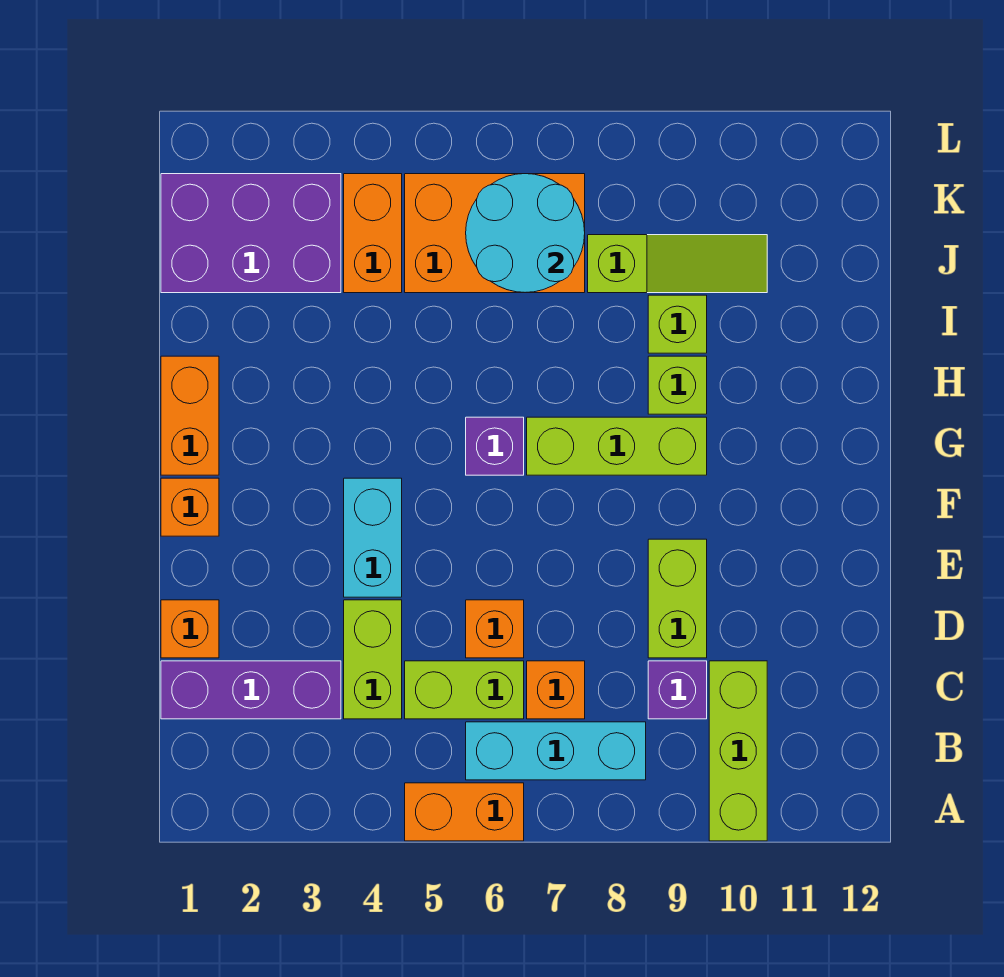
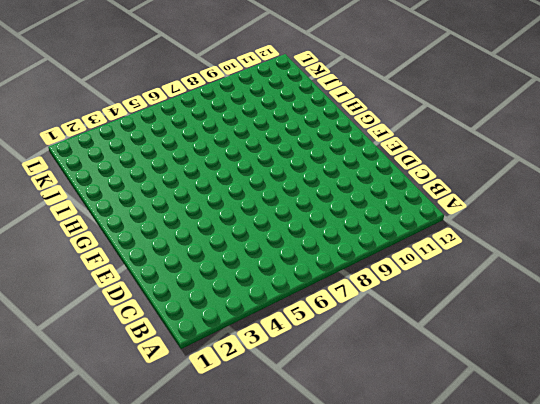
none -> orange 1x2 brick [405,783,524,841]
none -> lime 1x3 brick [709,661,767,841]
none -> cyan 1x3 brick [466,722,646,780]

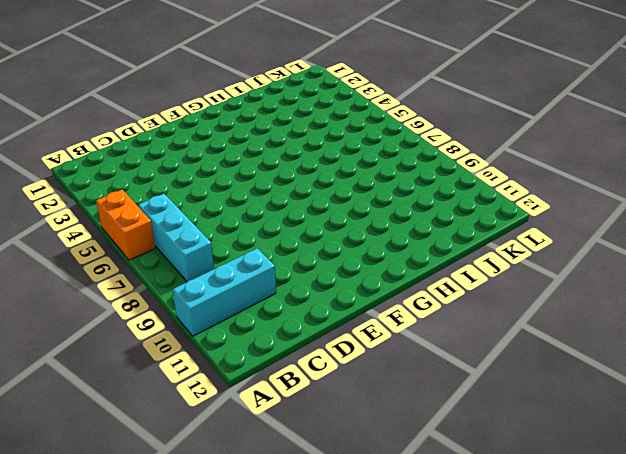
cyan 1x3 brick [173,248,276,336] -> lime 1x3 brick [709,661,767,841]
none -> purple 1x3 brick [161,661,341,719]
none -> lime 1x2 brick [344,600,402,719]
none -> lime 1x2 brick [405,661,524,719]

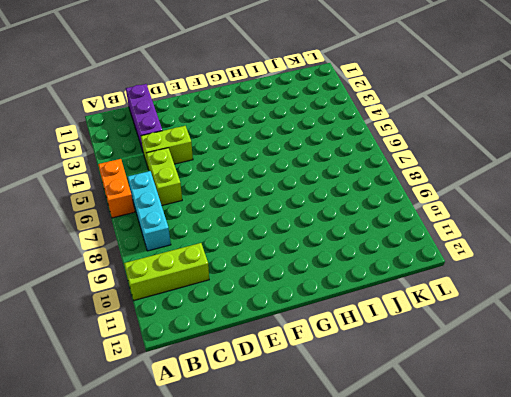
none -> orange 1x1 brick [527,661,585,719]
none -> purple 1x1 brick [648,661,707,719]
none -> orange 1x1 brick [161,600,219,658]

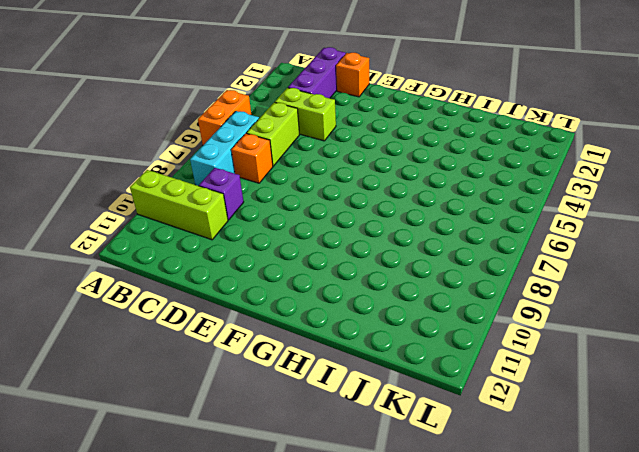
none -> orange 1x1 brick [466,600,524,658]
none -> lime 1x2 brick [648,539,707,658]
none -> cyan 1x2 brick [344,478,402,597]

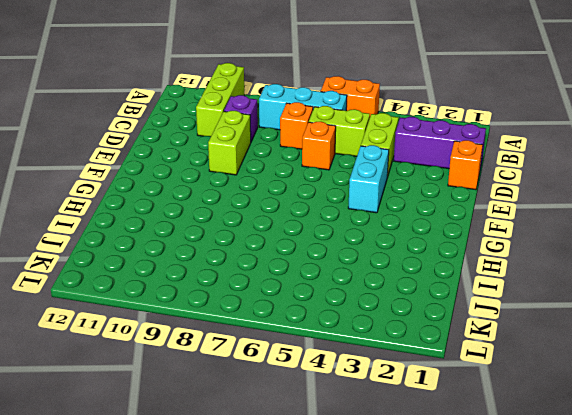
none -> orange 1x1 brick [161,478,219,536]
none -> orange 1x2 brick [161,356,219,475]
none -> purple 1x1 brick [466,417,524,475]

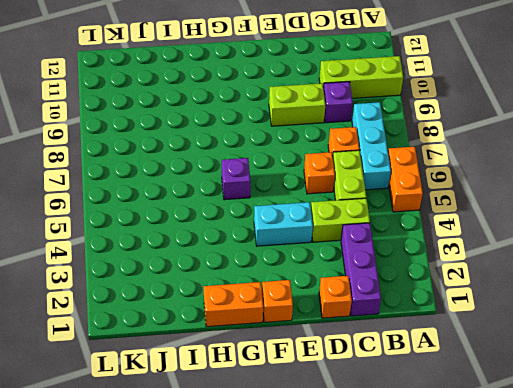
none -> lime 1x3 brick [527,417,707,475]
none -> lime 1x1 brick [648,356,707,414]
none -> lime 1x1 brick [648,295,707,353]

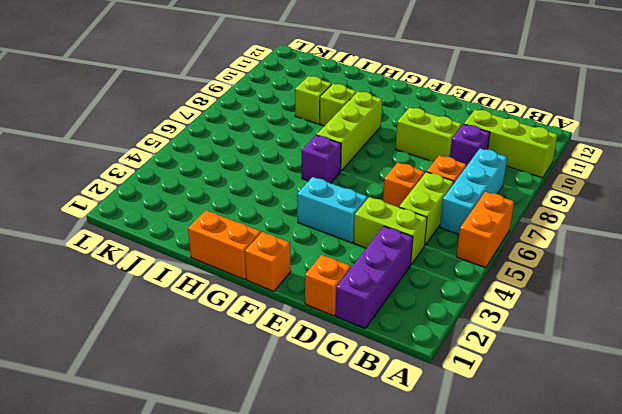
none -> purple 2x3 brick [161,174,341,293]
none -> orange 1x2 brick [344,174,402,293]
none -> orange 2x3 brick [405,174,585,293]

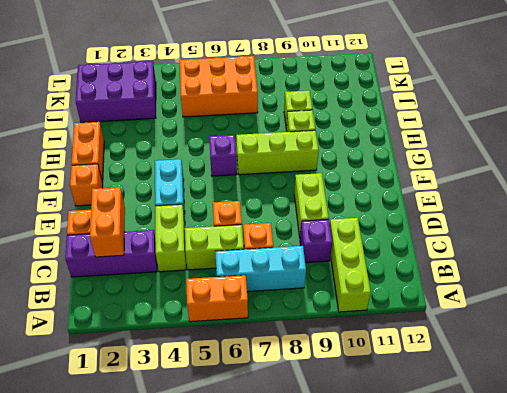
orange 1x2 brick [90,187,125,257] -> orange 1x2 brick moved to [344,174,402,293]
none -> lime 1x3 slope [588,235,767,293]
none -> cyan 2x2 round brick [466,174,585,293]

